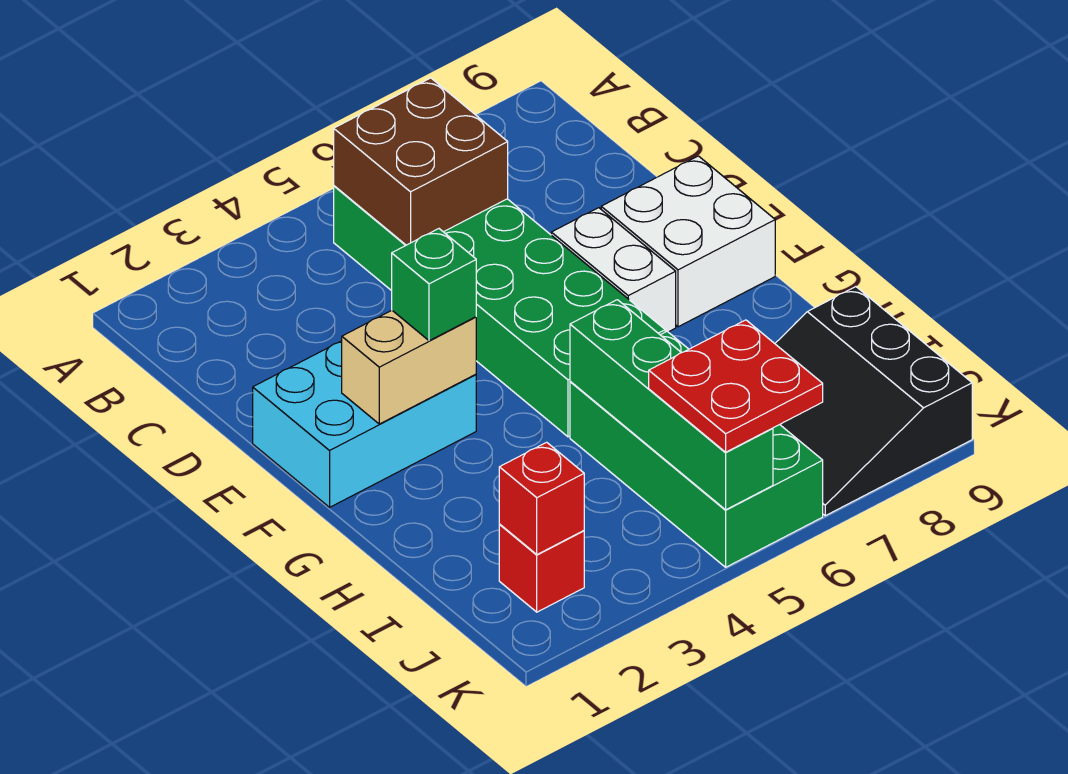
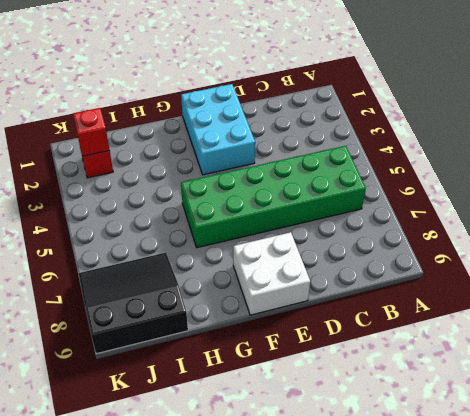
none -> white 1x2 brick [551,208,676,332]
none -> green 2x4 brick [570,332,823,567]
none -> brown 2x2 brick [334,78,508,245]

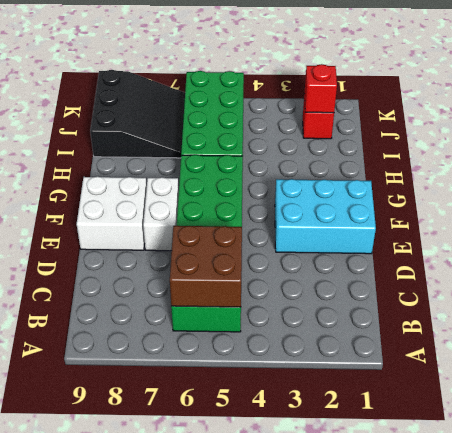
none -> tan 1x2 brick [342,310,476,424]
none -> green 1x4 brick [570,300,773,510]
none -> green 1x1 brick [392,229,476,341]

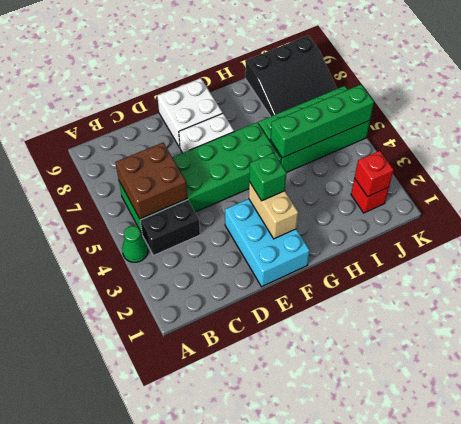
green 1x1 cone [122,226,148,262] -> none
black 1x2 brick [140,200,200,255] -> none
none -> red 2x2 plate [649,320,823,452]

